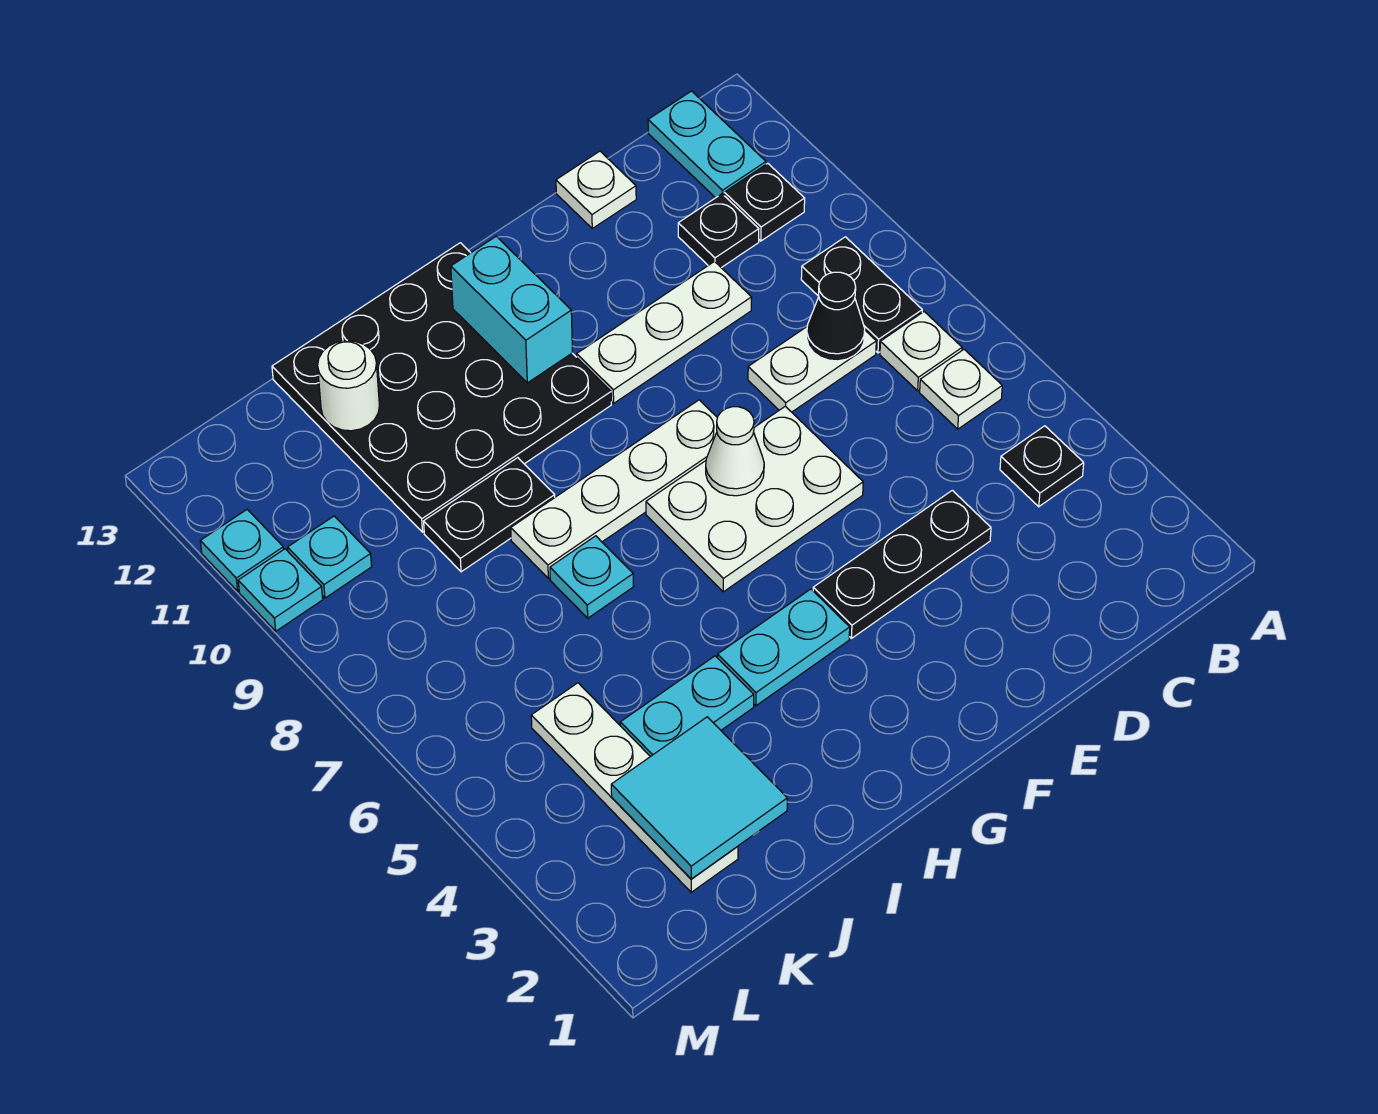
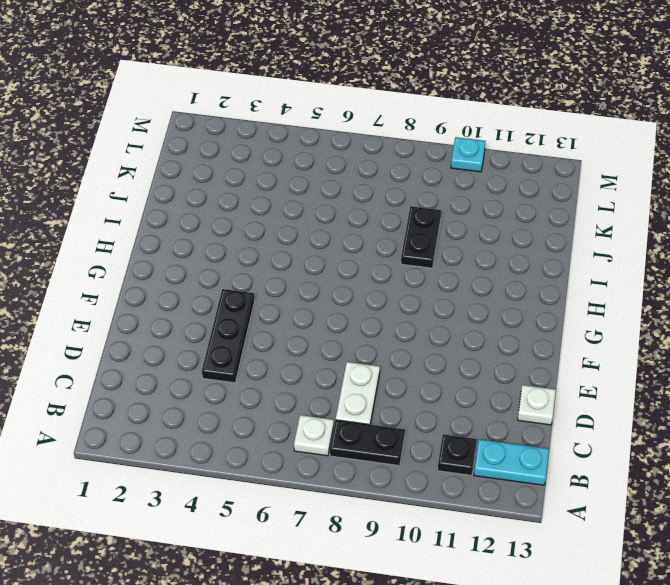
none -> black 1x1 plate [1000,426,1084,507]
none -> white 1x1 plate [920,349,1002,429]
none -> black 1x1 plate [678,194,759,268]

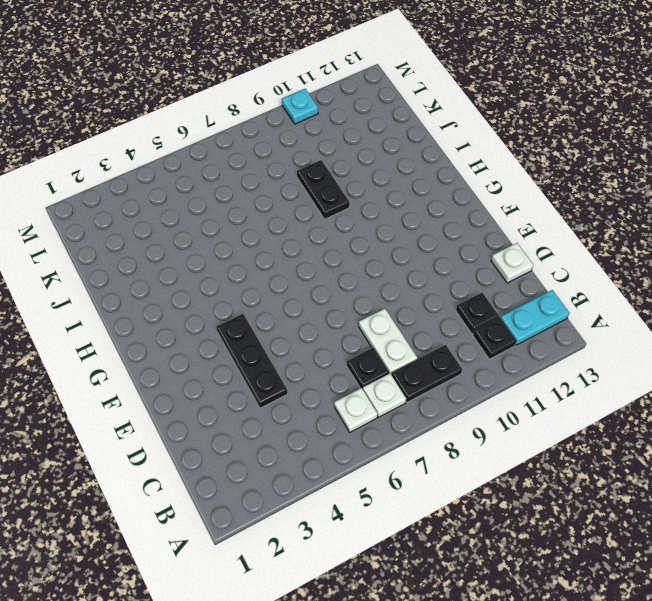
black 1x1 plate [347,347,389,389] -> black 1x1 plate moved to [1000,426,1084,507]
none -> white 1x3 plate [577,262,752,403]
none -> white 2x3 plate [646,406,863,592]
none -> white 1x4 plate [511,400,717,578]

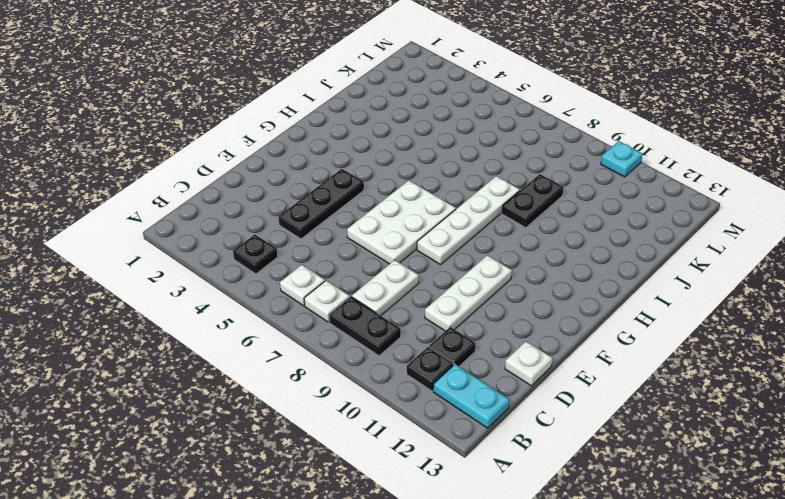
none -> cyan 1x2 plate [717,589,850,706]
none -> black 4x4 plate [272,243,611,532]
none -> cyan 1x2 plate [620,656,754,757]

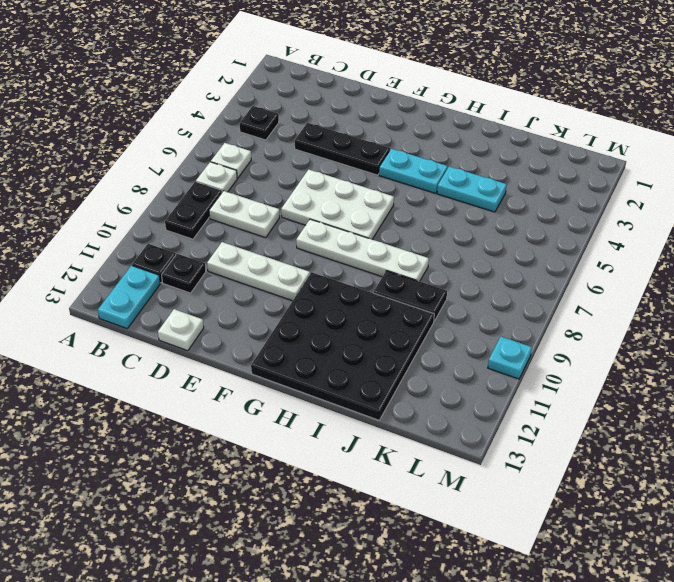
none -> cyan 1x1 plate [550,536,634,618]
none -> white 1x4 plate [531,683,738,892]
none -> cyan 1x1 plate [288,516,372,598]

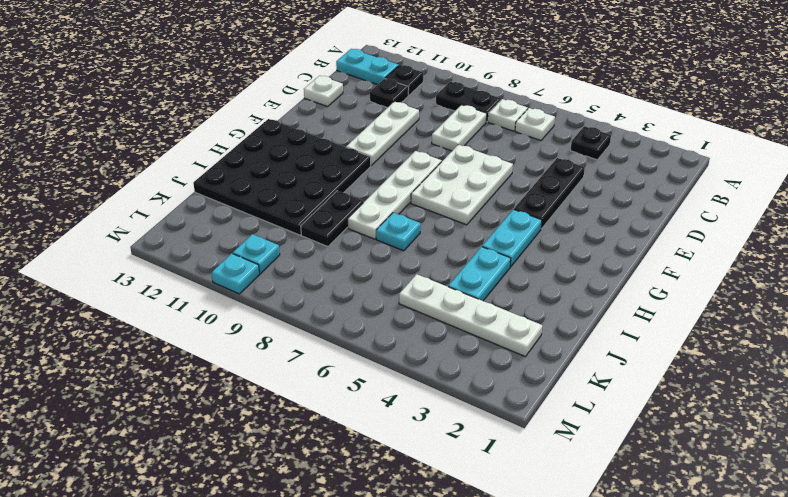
none -> cyan 1x1 plate [200,510,284,591]
none -> black 1x1 cone [807,272,865,361]
none -> white 1x1 cone [706,407,764,496]

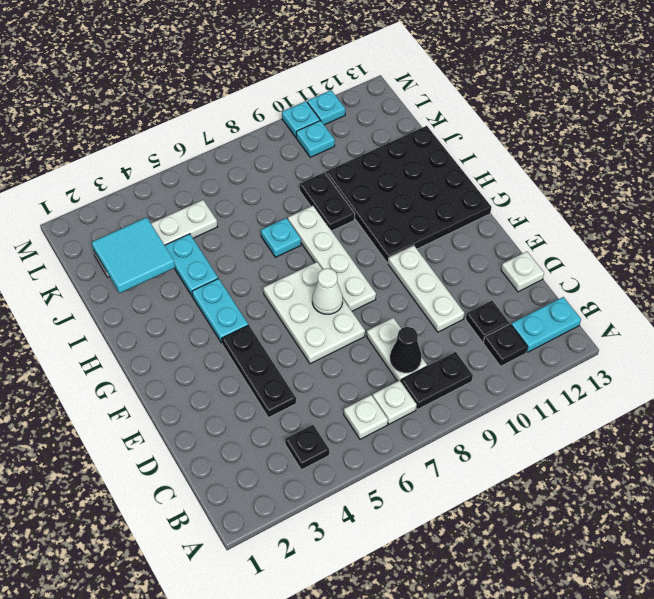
none -> cyan 1x2 brick [451,236,572,383]
none -> white 1x1 round brick [318,341,379,431]

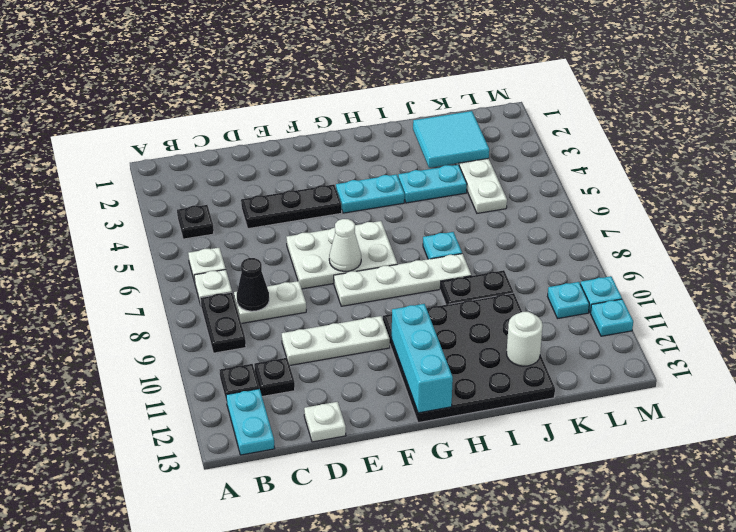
cyan 1x3 brick [392,304,453,413] -> cyan 1x2 brick [451,236,572,383]

